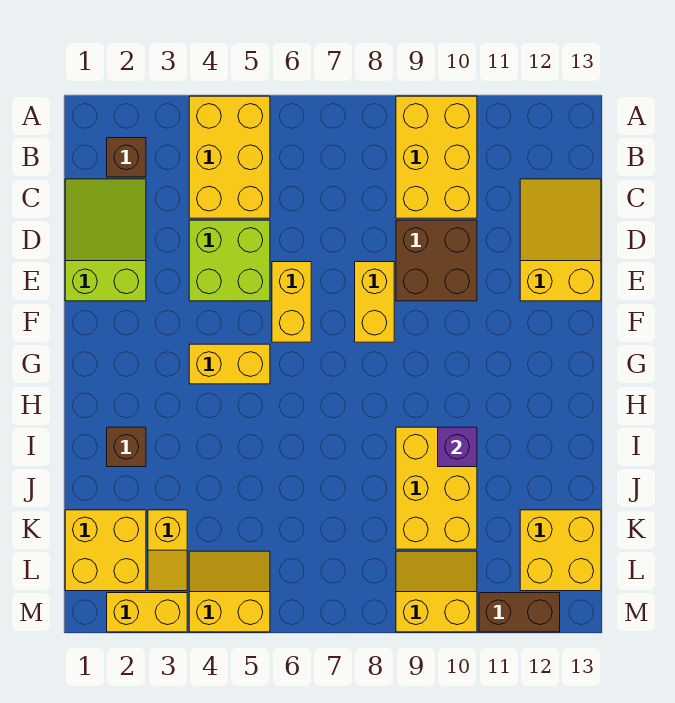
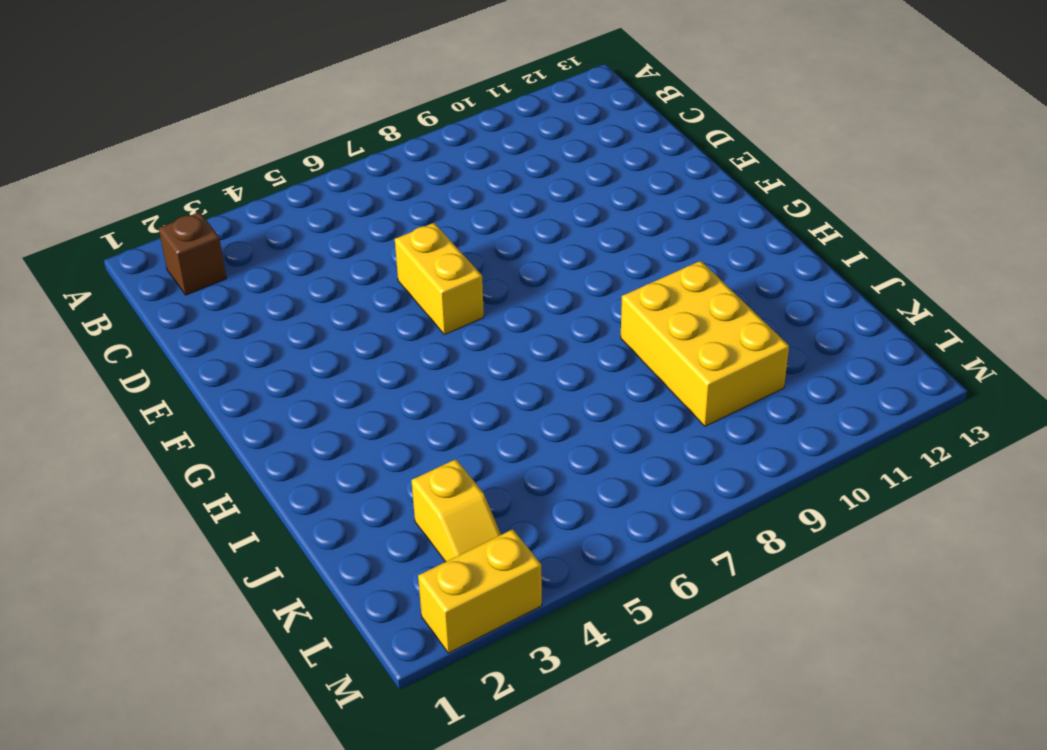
none -> yellow 2x3 brick [189,96,270,218]
none -> yellow 2x3 brick [396,96,477,218]
none -> lime 2x3 slope [65,179,146,301]

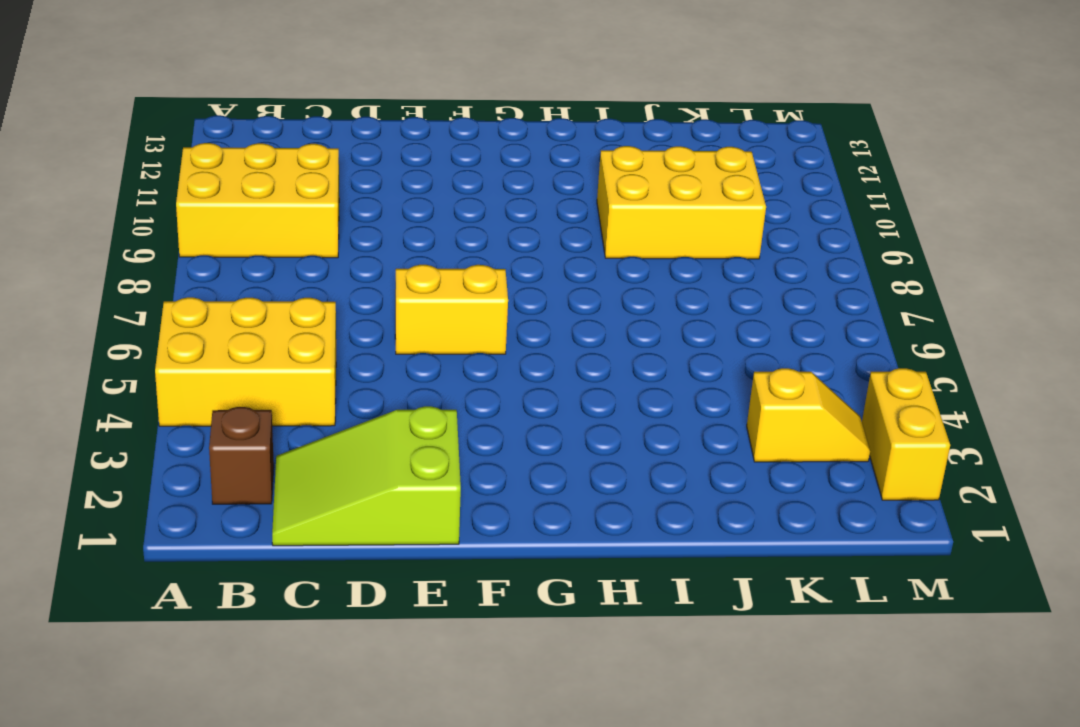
none -> yellow 2x3 slope [520,179,601,301]
none -> lime 2x2 brick [189,220,270,301]
none -> brown 2x2 brick [396,220,477,301]

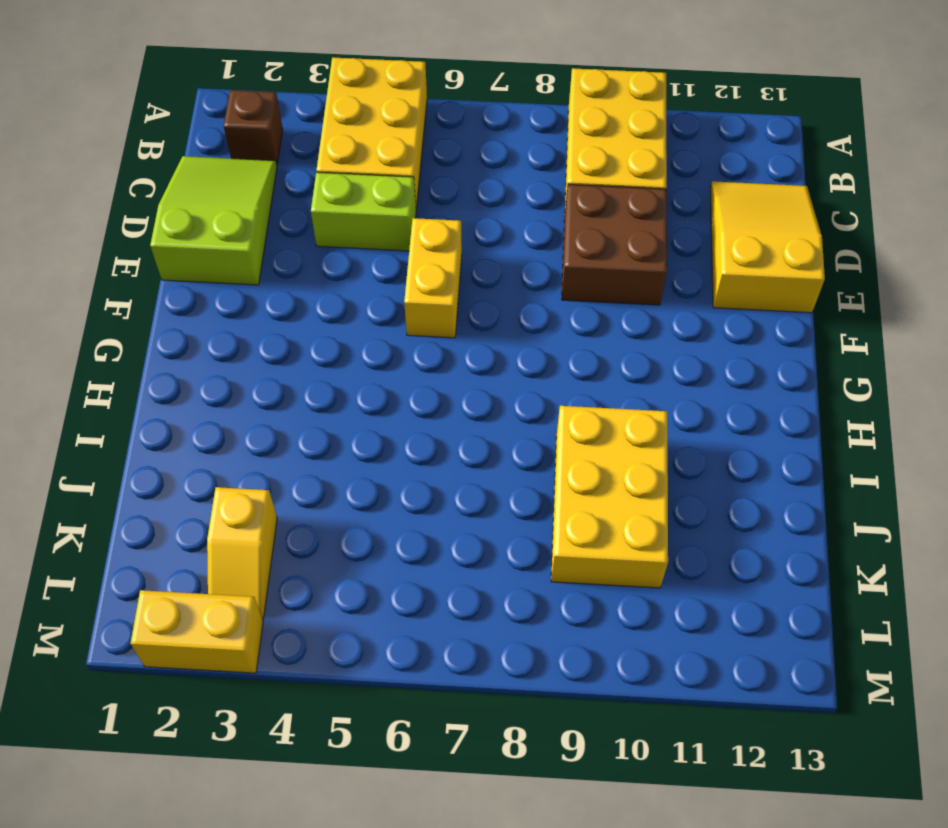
lime 1x2 brick [311,172,416,251] -> lime 2x2 brick [189,220,270,301]
none -> yellow 1x2 brick [355,262,394,342]
none -> yellow 1x2 brick [189,344,270,384]
none -> brown 1x1 brick [107,427,146,467]

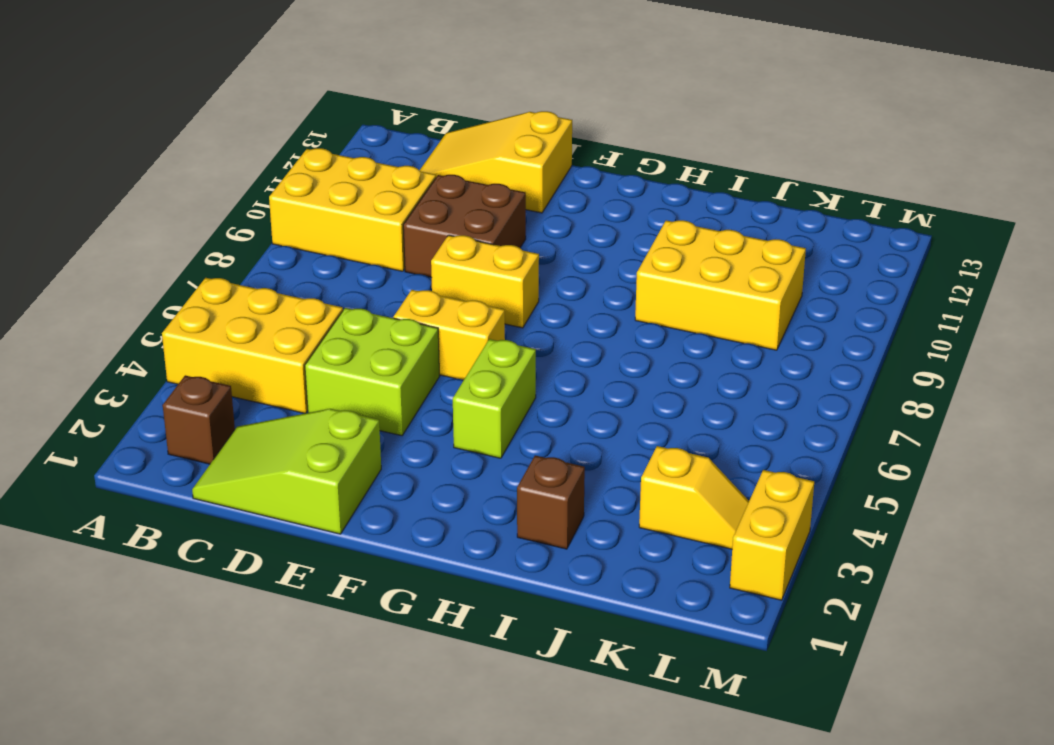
lime 1x2 brick [453,339,536,458] -> yellow 1x2 brick [189,344,270,384]
none -> yellow 2x2 brick [65,510,146,591]
none -> yellow 2x2 brick [520,510,601,591]
none -> yellow 2x2 slope [189,551,270,632]

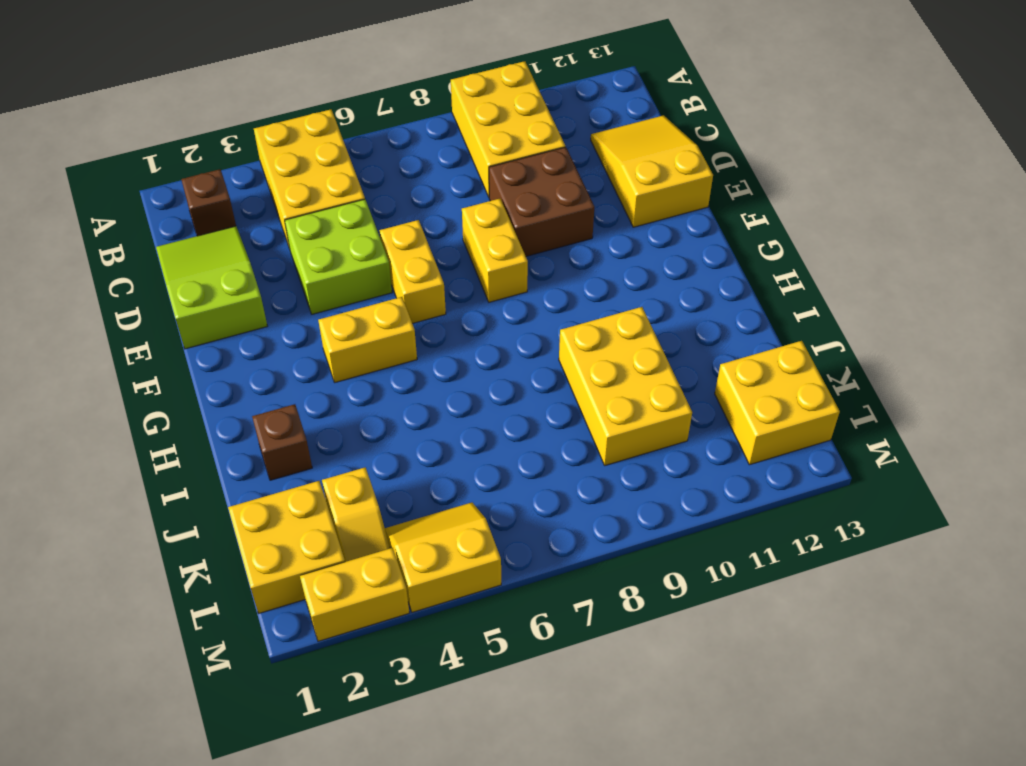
none -> yellow 2x2 slope [396,551,477,632]
none -> brown 1x2 brick [479,593,560,632]
none -> purple 1x1 brick [438,427,477,467]

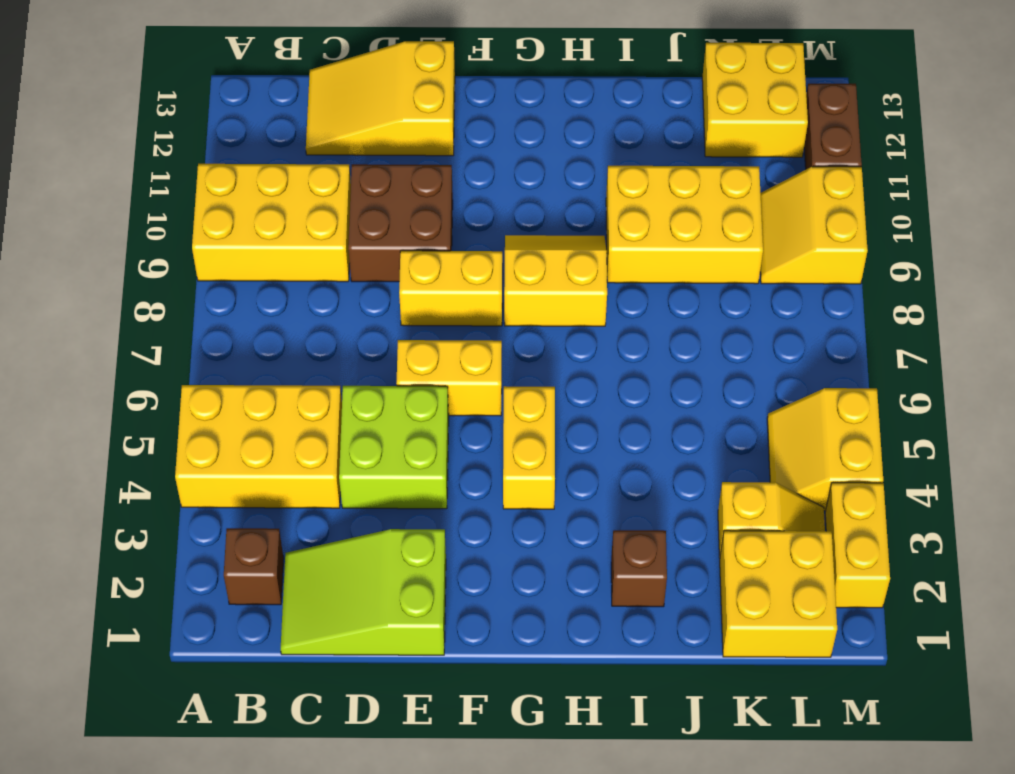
yellow 2x2 slope [504,235,607,326] -> none
none -> purple 1x1 brick [438,427,477,467]

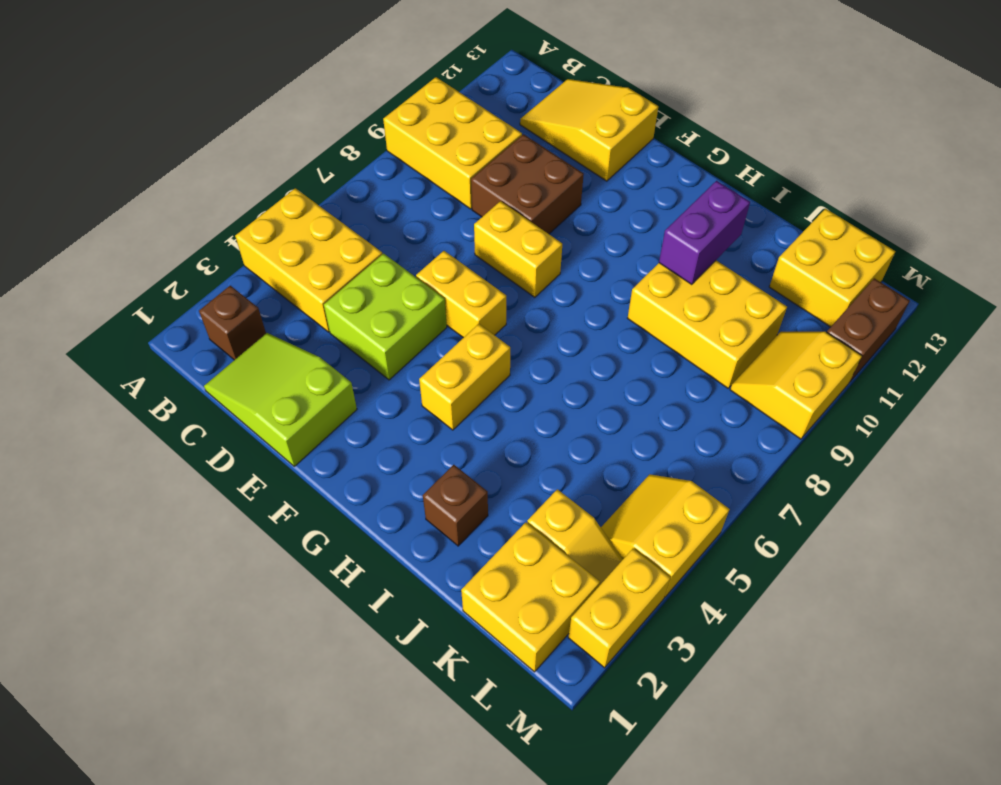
purple 1x2 brick [659,181,750,284] -> purple 1x1 brick [438,427,477,467]

